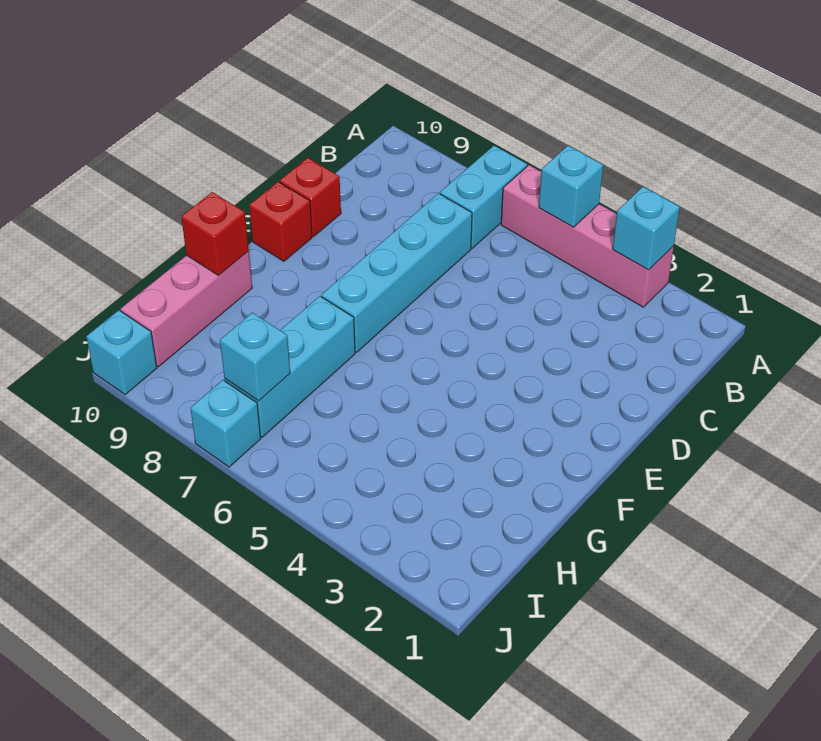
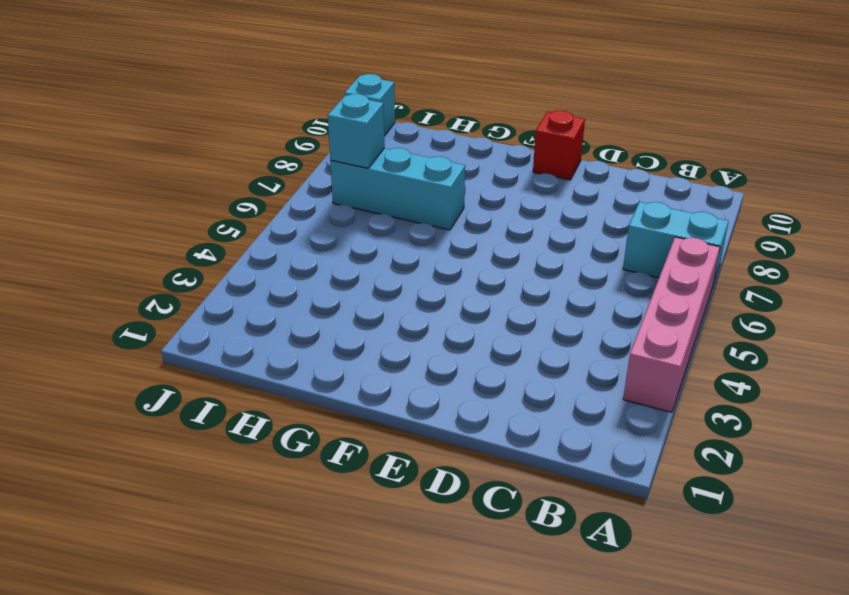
none -> cyan 1x4 brick [321,193,472,352]
none -> red 1x1 brick [280,158,341,237]
none -> pink 1x3 brick [121,251,252,367]

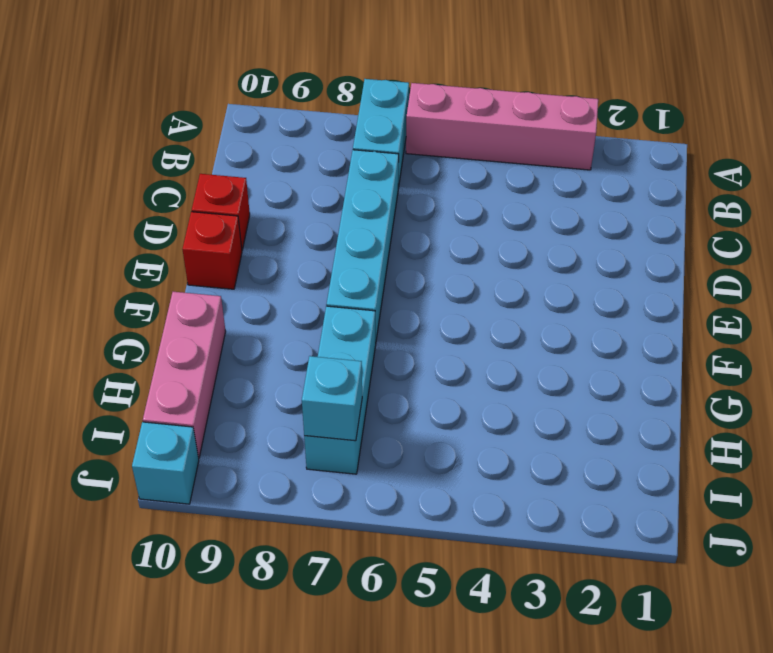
none -> cyan 1x1 brick [191,380,261,467]
none -> cyan 1x1 brick [613,187,680,270]
none -> cyan 1x1 brick [539,146,603,227]

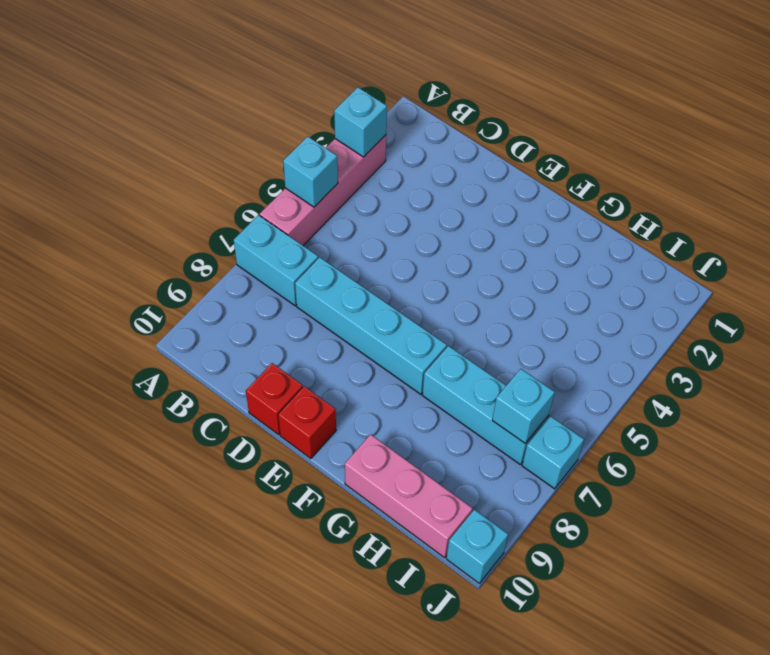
none -> red 1x1 brick [181,192,249,275]

